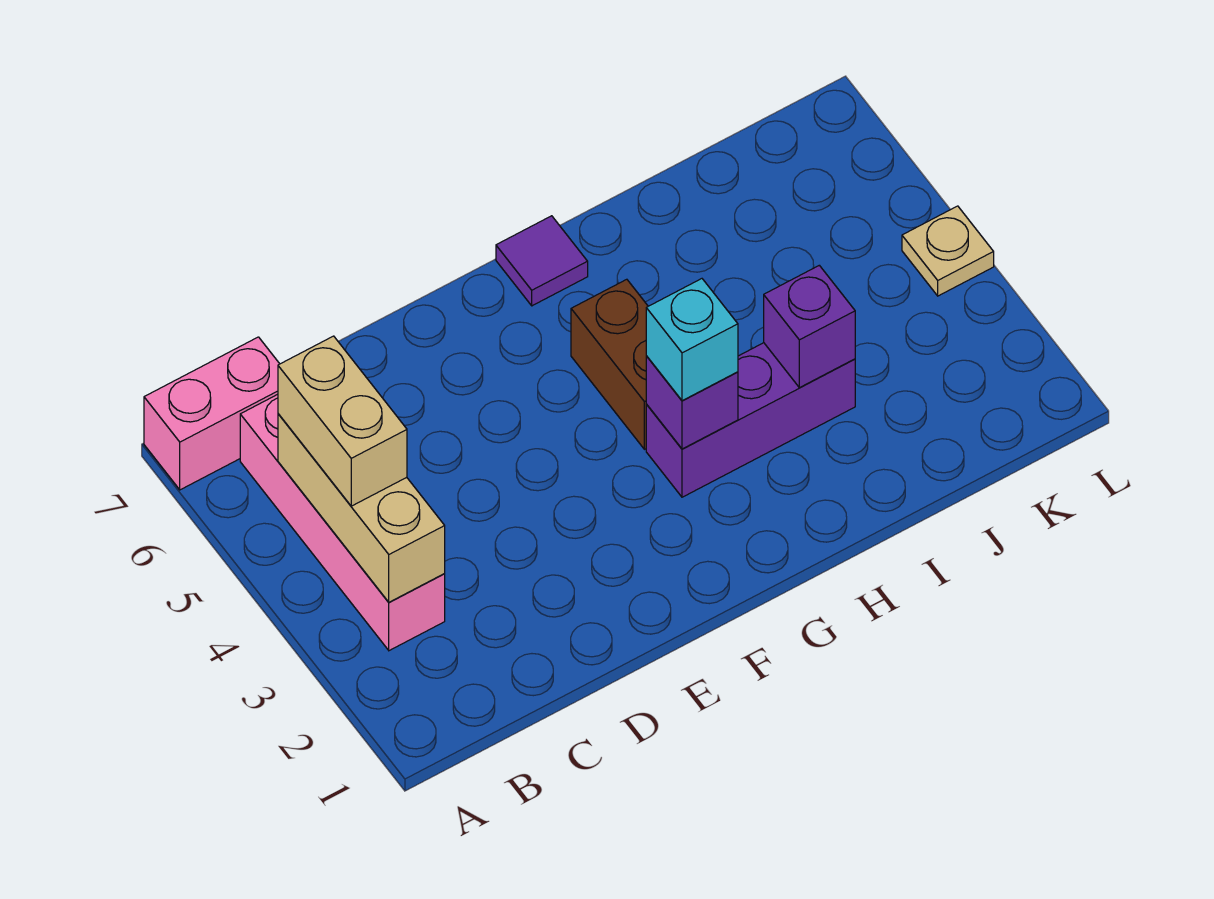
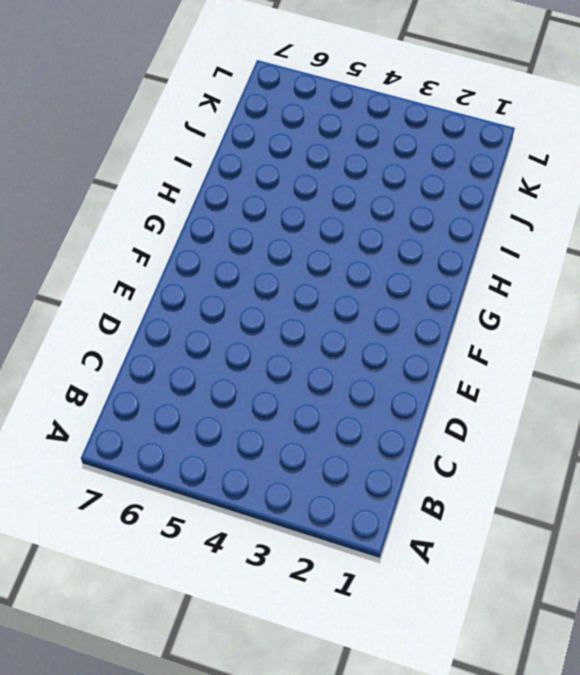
none -> pink 1x2 brick [144,337,279,490]
none -> pink 1x4 brick [240,394,445,651]

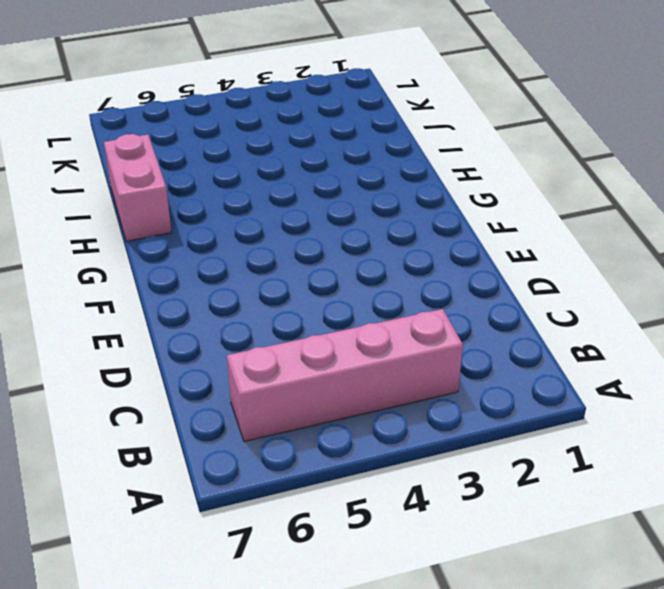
pink 1x2 brick [104,134,172,241] -> pink 1x2 brick moved to [144,337,279,490]
none -> purple 1x3 brick [646,343,855,497]
none -> brown 1x2 brick [571,279,648,449]

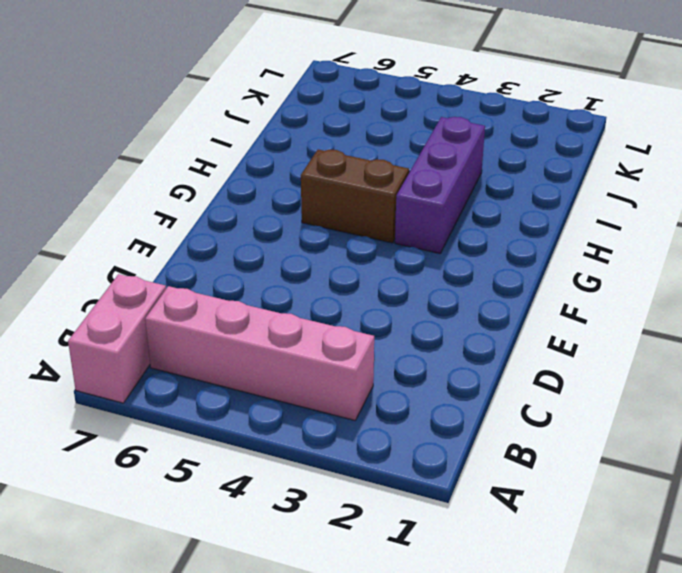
none -> purple 1x1 tile [496,216,588,306]
none -> tan 1x1 plate [902,206,994,296]

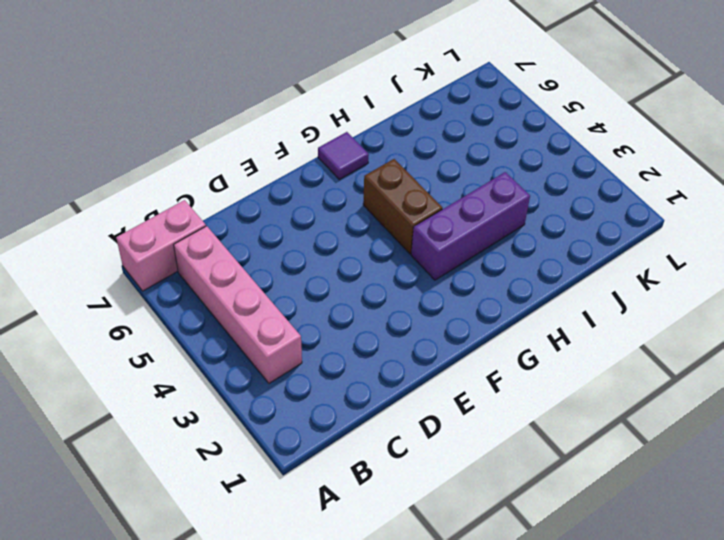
none -> tan 1x1 plate [902,206,994,296]
none -> tan 1x3 brick [278,414,445,602]

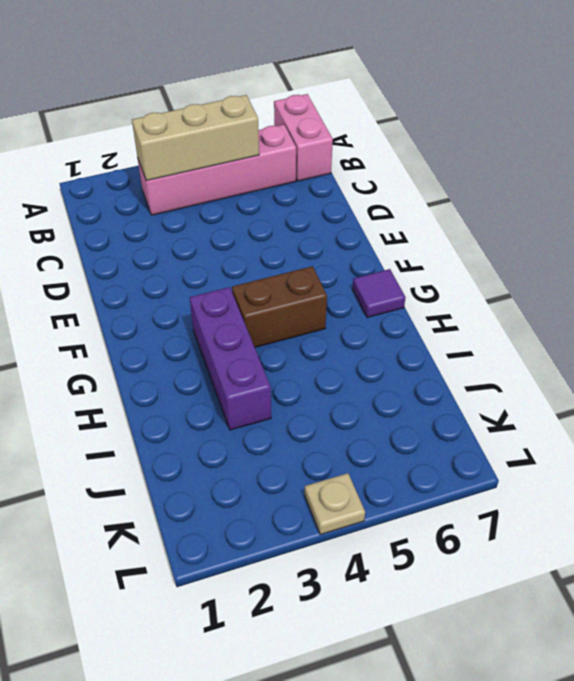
none -> purple 1x1 brick [646,356,738,449]
none -> purple 1x1 brick [764,265,855,388]

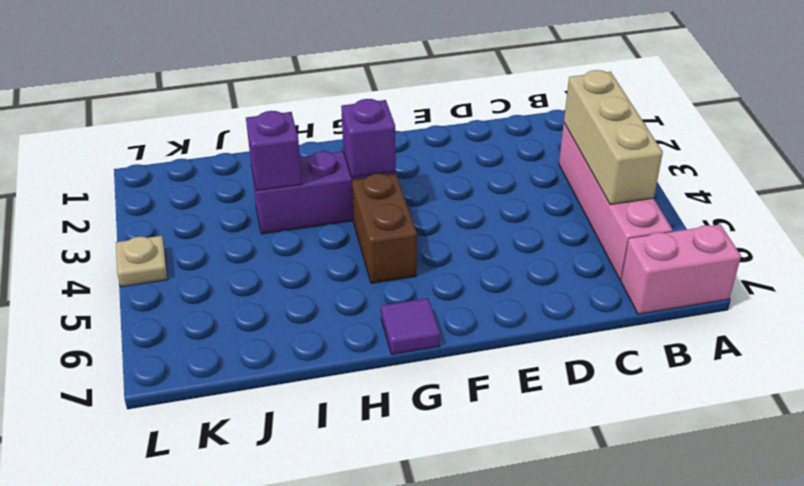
none -> tan 1x2 brick [278,336,407,506]
none -> cyan 1x1 brick [646,279,738,401]

